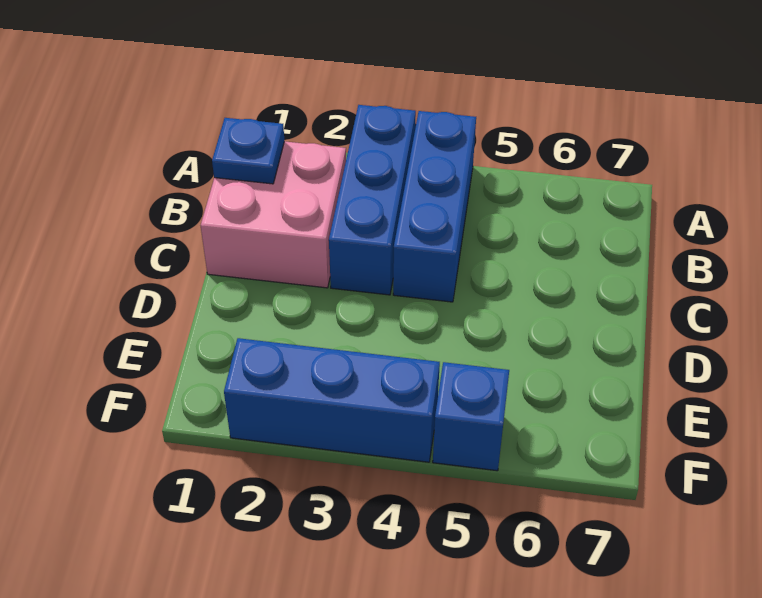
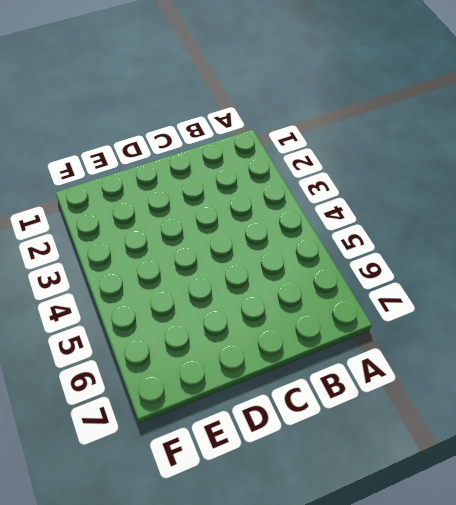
none -> blue 1x3 brick [329,105,416,295]
none -> blue 1x3 brick [393,111,476,302]

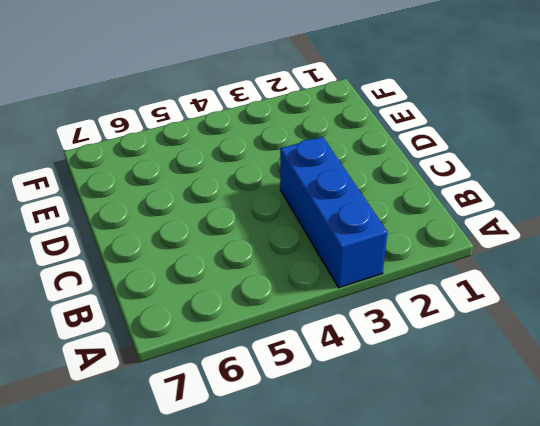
none -> blue 1x3 brick [393,111,476,302]
none -> pink 2x2 brick [201,141,346,288]

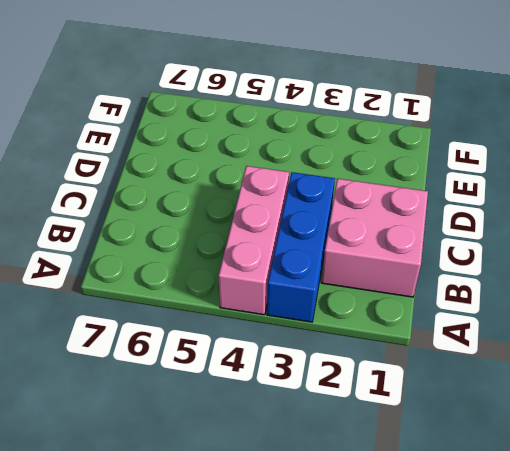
pink 1x3 brick [218,166,289,315] -> blue 1x3 brick [393,111,476,302]
none -> blue 1x3 brick [224,338,440,462]
none -> blue 1x1 brick [433,362,509,471]

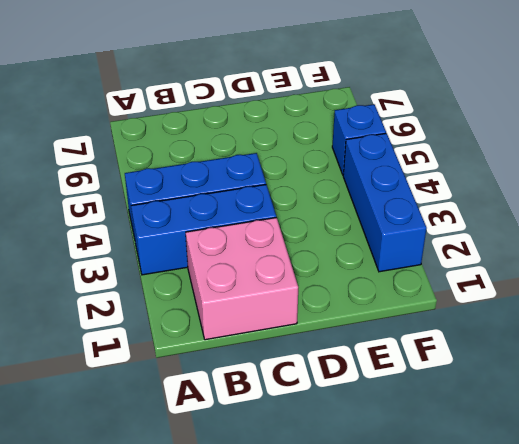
none -> blue 1x1 plate [212,118,284,184]

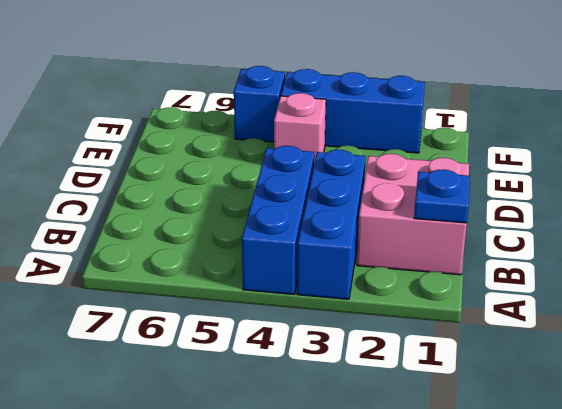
pink 1x1 brick [274,93,326,164] -> none

